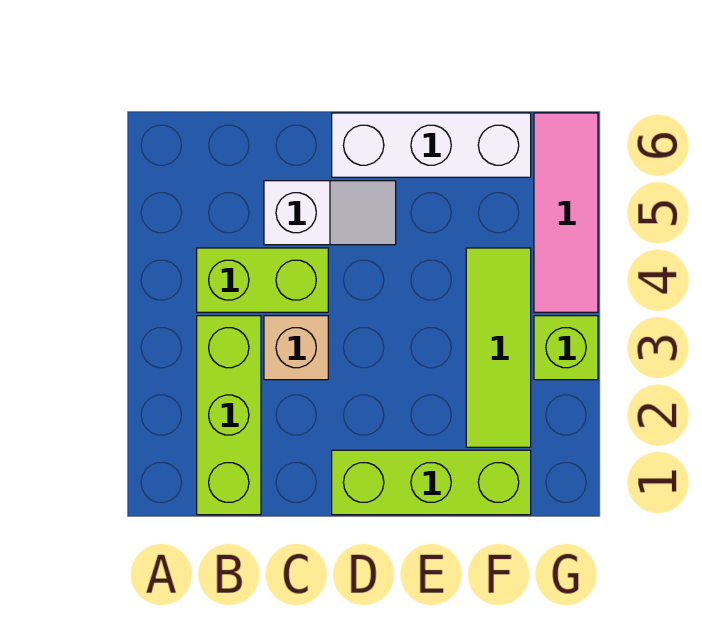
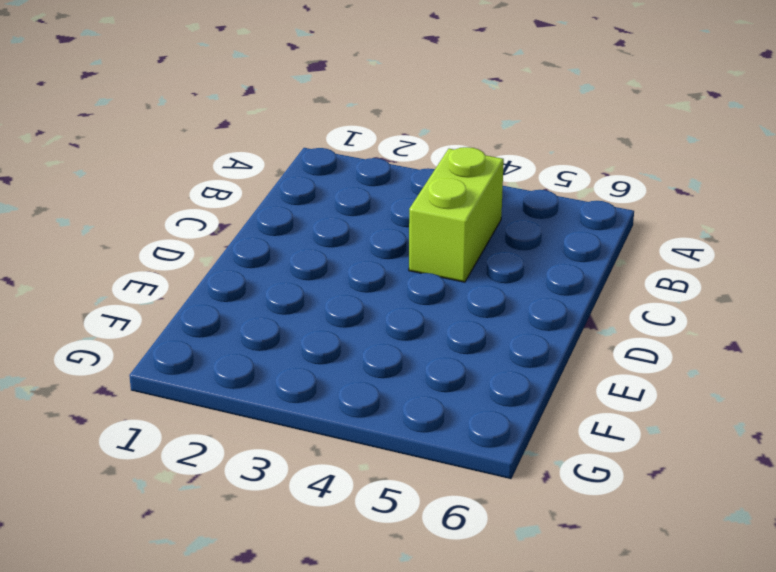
none -> lime 1x3 brick [197,316,261,515]
none -> tan 1x1 brick [264,316,328,380]

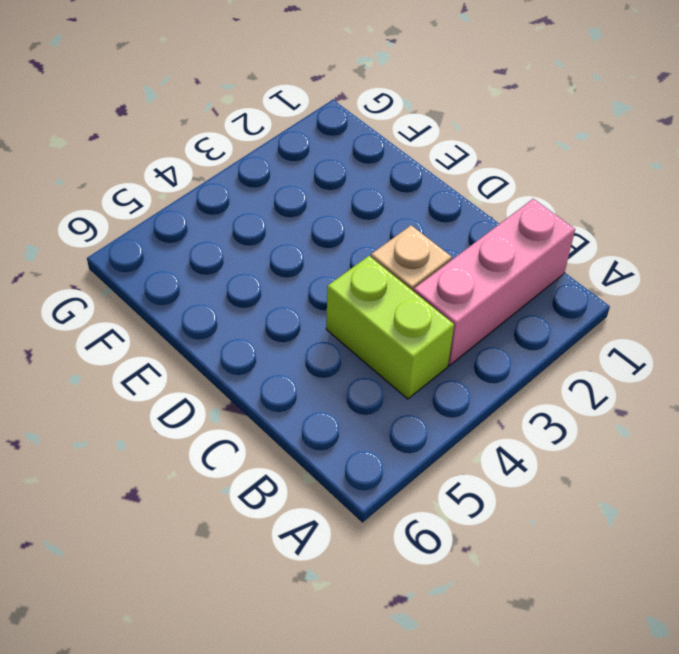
pink 1x3 brick [414,199,575,365] -> lime 1x3 brick [197,316,261,515]
none -> white 1x2 slope [264,181,396,245]
none -> lime 1x3 brick [332,450,531,515]

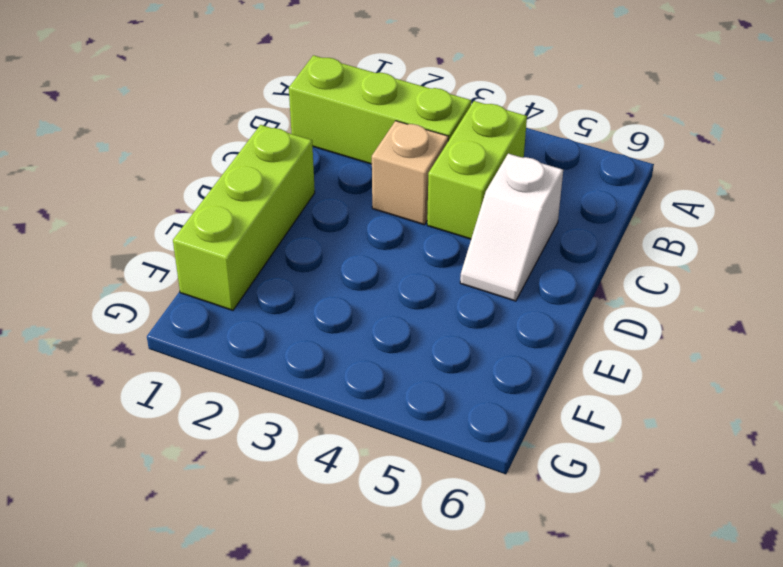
none -> white 1x3 brick [332,113,531,177]
none -> lime 1x3 tile [466,248,531,447]

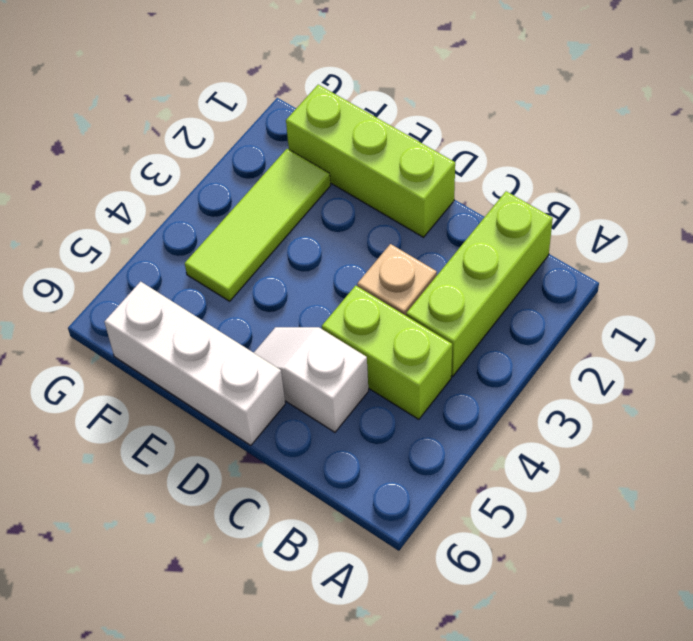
none -> lime 1x1 brick [534,316,598,380]
none -> pink 1x3 tile [534,113,598,312]

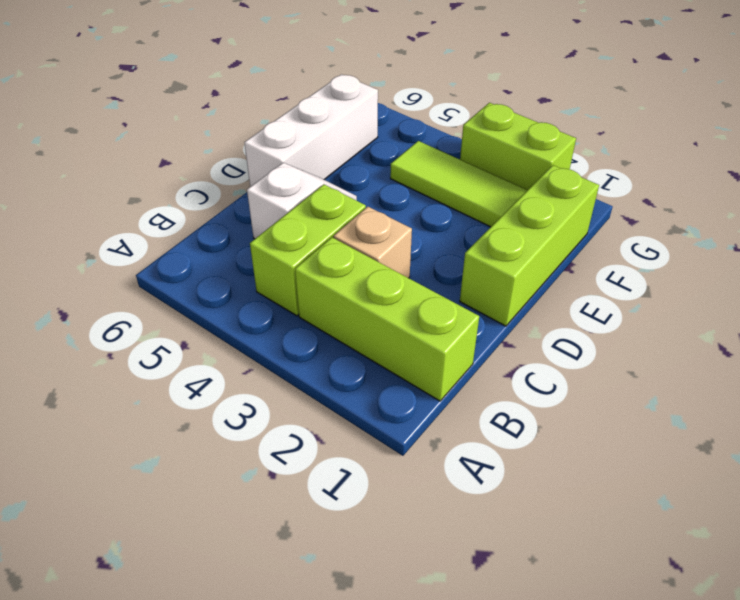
lime 1x2 brick [460,103,576,190] -> lime 1x1 brick [534,316,598,380]
none -> pink 1x3 tile [534,113,598,312]

